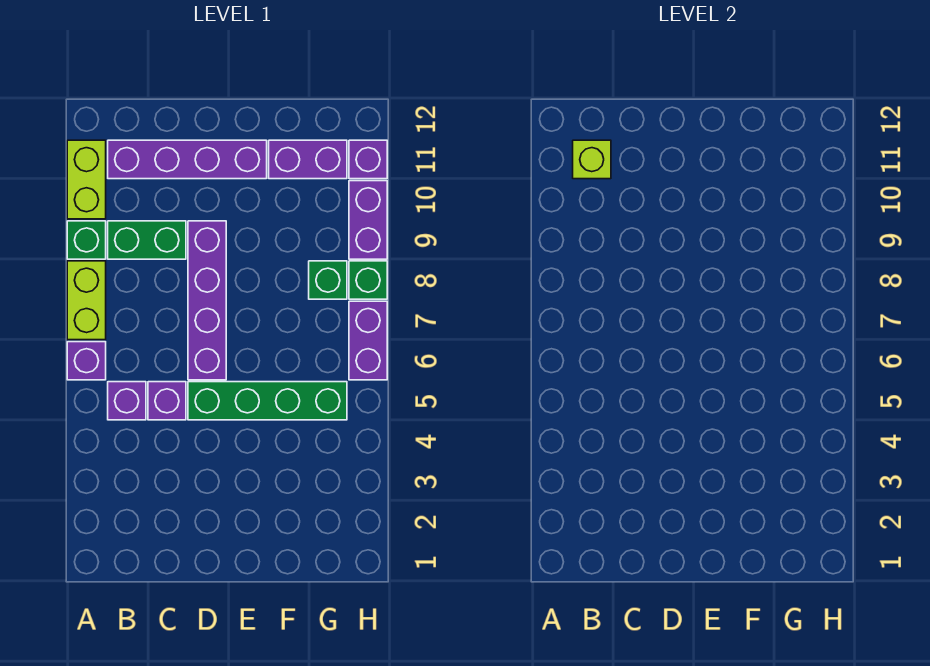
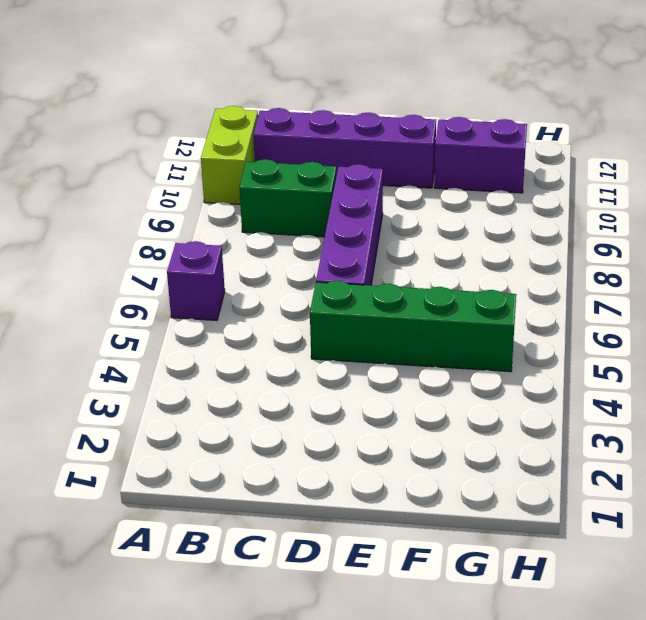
none -> lime 1x2 brick [67,261,106,340]
none -> green 1x1 brick [67,221,106,259]
none -> purple 1x1 brick [108,382,146,420]

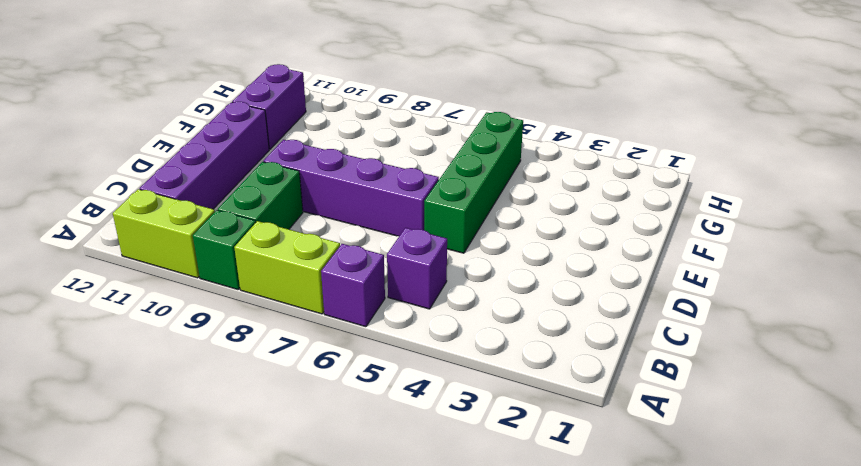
none -> purple 1x1 brick [148,382,186,420]
none -> green 1x1 brick [309,261,347,299]
none -> purple 1x2 brick [349,301,387,380]

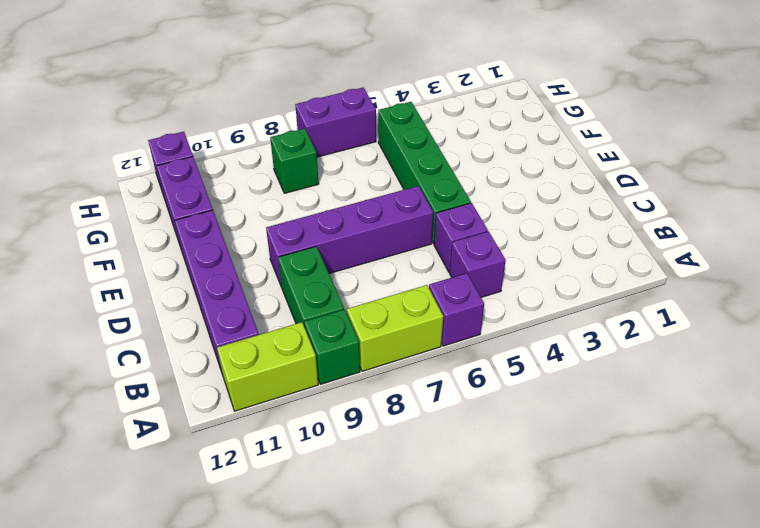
none -> green 1x1 brick [349,261,387,299]
none -> purple 1x2 brick [349,181,387,259]
none -> lime 1x1 brick [573,140,611,179]

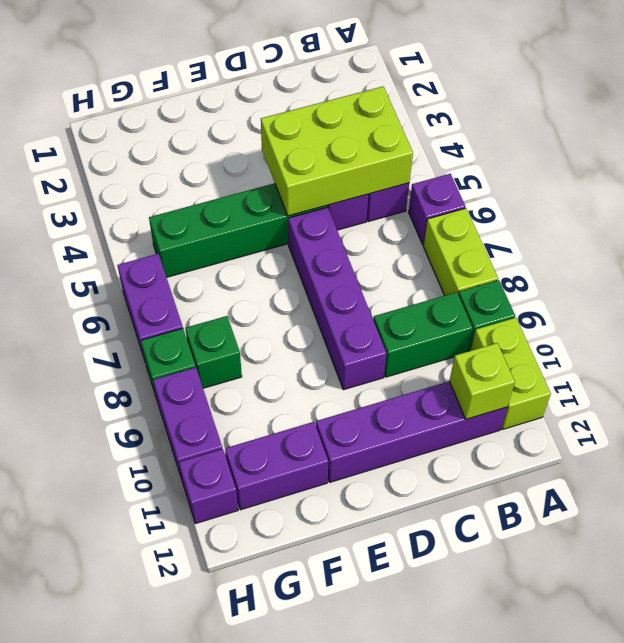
lime 2x3 brick [261,87,413,216] -> none

